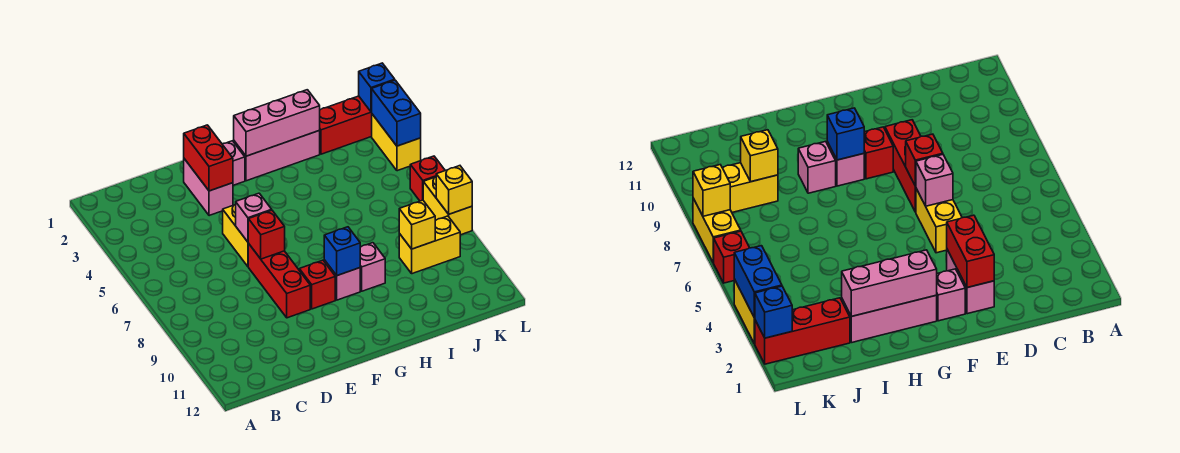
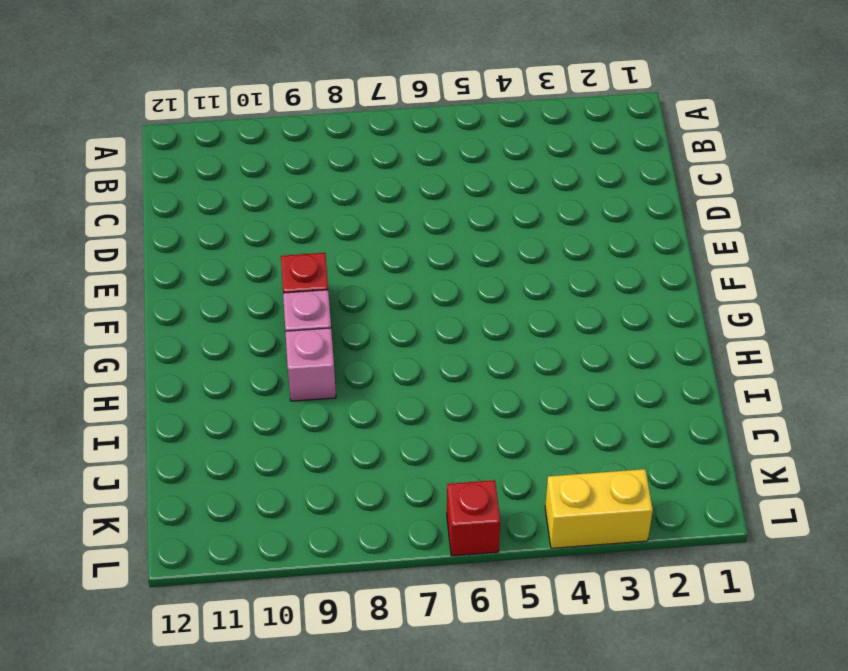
none -> pink 1x2 brick [184,159,233,216]
none -> yellow 1x2 brick [223,204,249,266]
none -> red 1x3 brick [248,244,310,318]

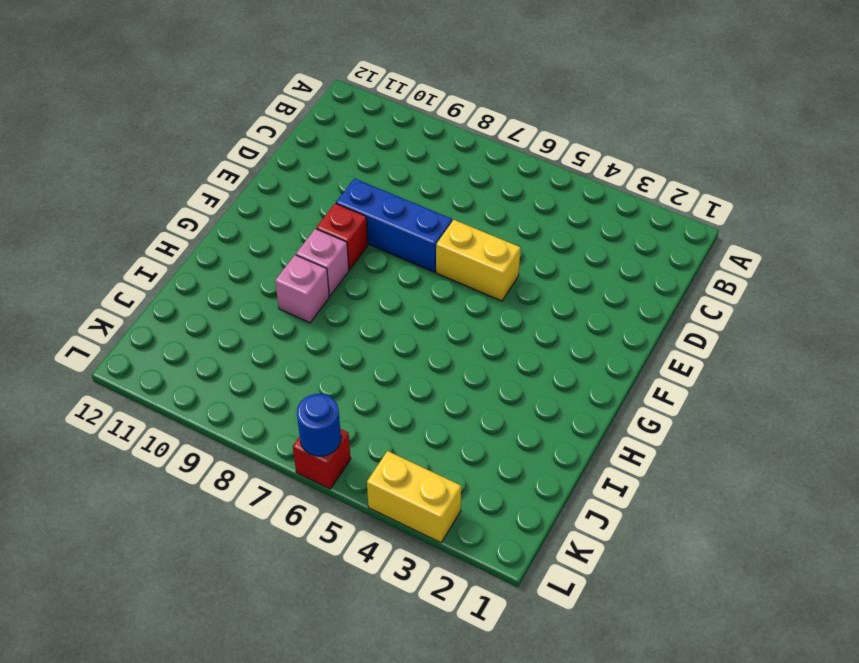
blue 1x3 brick [336,179,452,272] -> red 1x3 brick [248,244,310,318]
blue 1x1 round brick [297,394,341,456] -> none
none -> pink 1x2 brick [184,159,233,216]
none -> pink 1x1 brick [222,141,245,185]
none -> pink 1x3 brick [234,131,320,181]

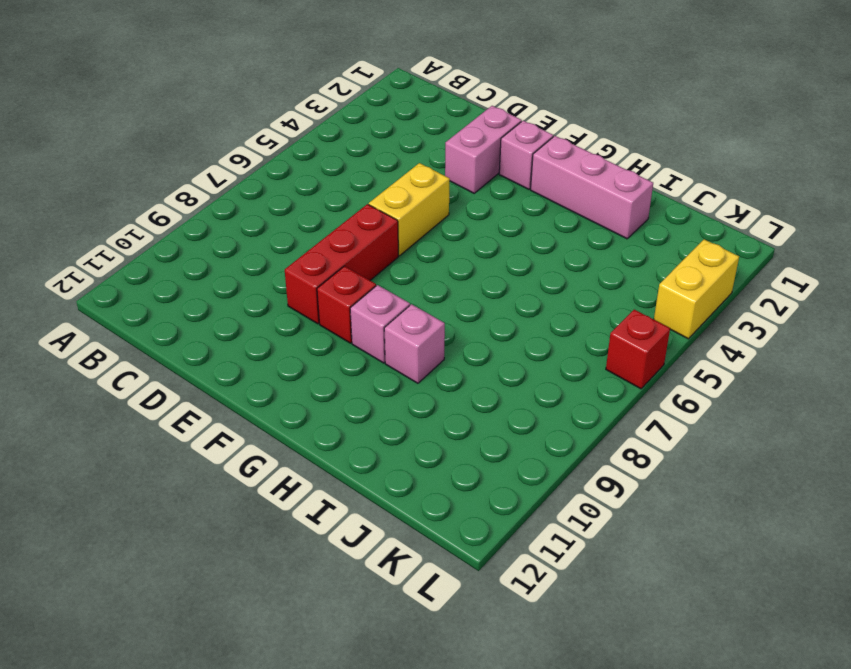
none -> red 1x3 brick [319,96,372,154]
none -> yellow 1x2 brick [399,216,460,274]
none -> yellow 1x2 brick [423,177,472,235]

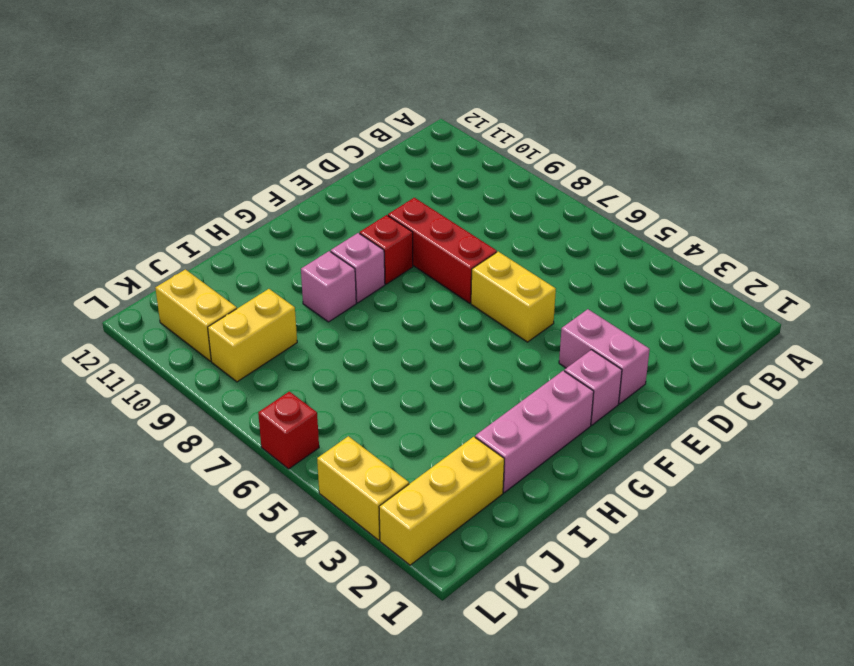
yellow 1x3 brick [379,437,504,565] -> red 1x3 brick [319,96,372,154]
yellow 1x2 brick [155,269,237,361] -> yellow 1x2 brick moved to [423,177,472,235]
none -> red 1x2 brick [184,125,233,191]
none -> pink 1x1 brick [236,193,272,242]
none -> red 1x1 brick [248,210,285,259]

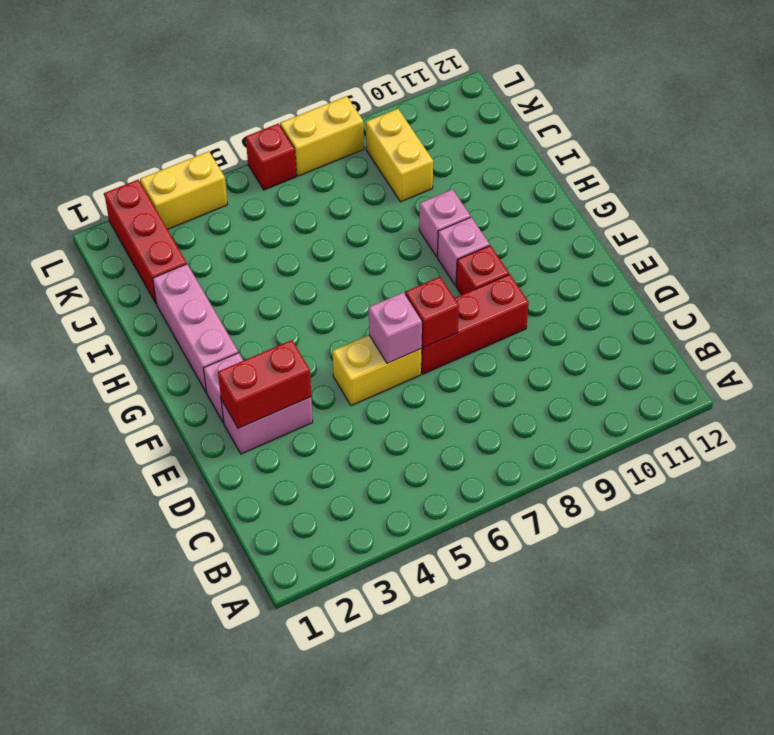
none -> pink 1x3 brick [234,90,320,156]
none -> blue 1x1 brick [324,227,360,276]
none -> yellow 1x1 brick [399,200,435,249]

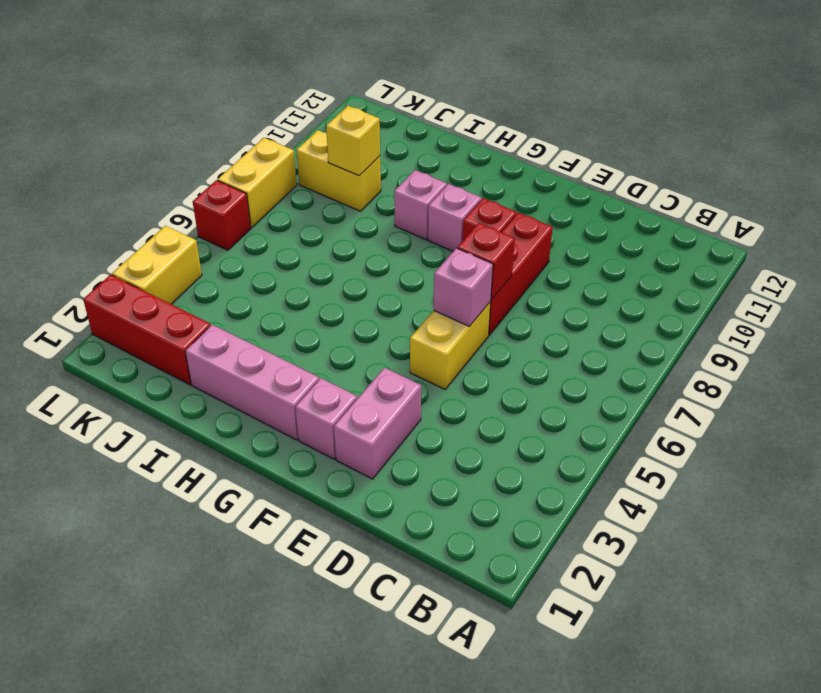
none -> red 1x2 brick [184,125,233,191]
none -> pink 1x3 brick [234,90,320,156]
none -> blue 1x1 brick [324,227,360,276]

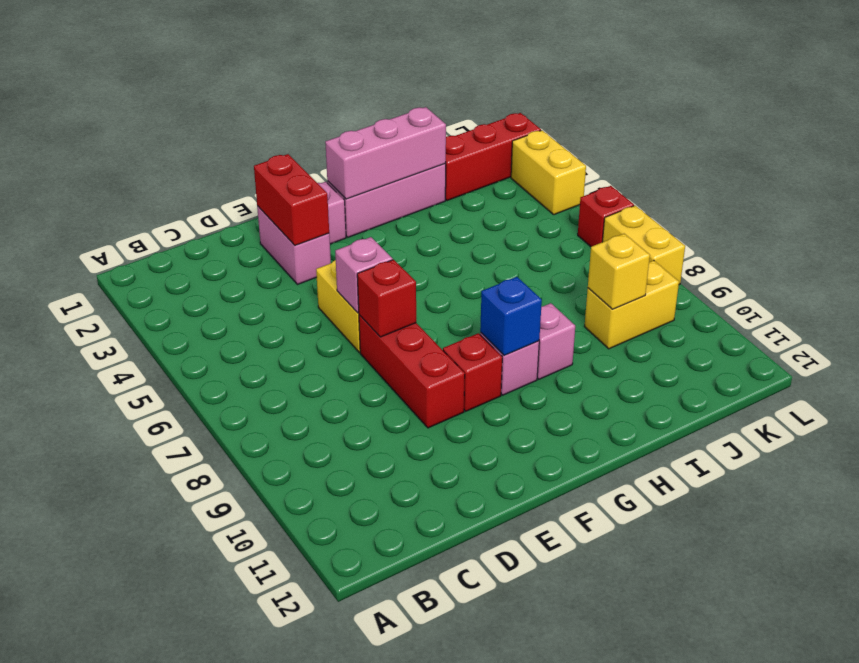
none -> blue 1x1 brick [359,63,395,112]
none -> blue 1x2 brick [372,80,421,146]
none -> yellow 1x1 brick [436,166,472,214]

